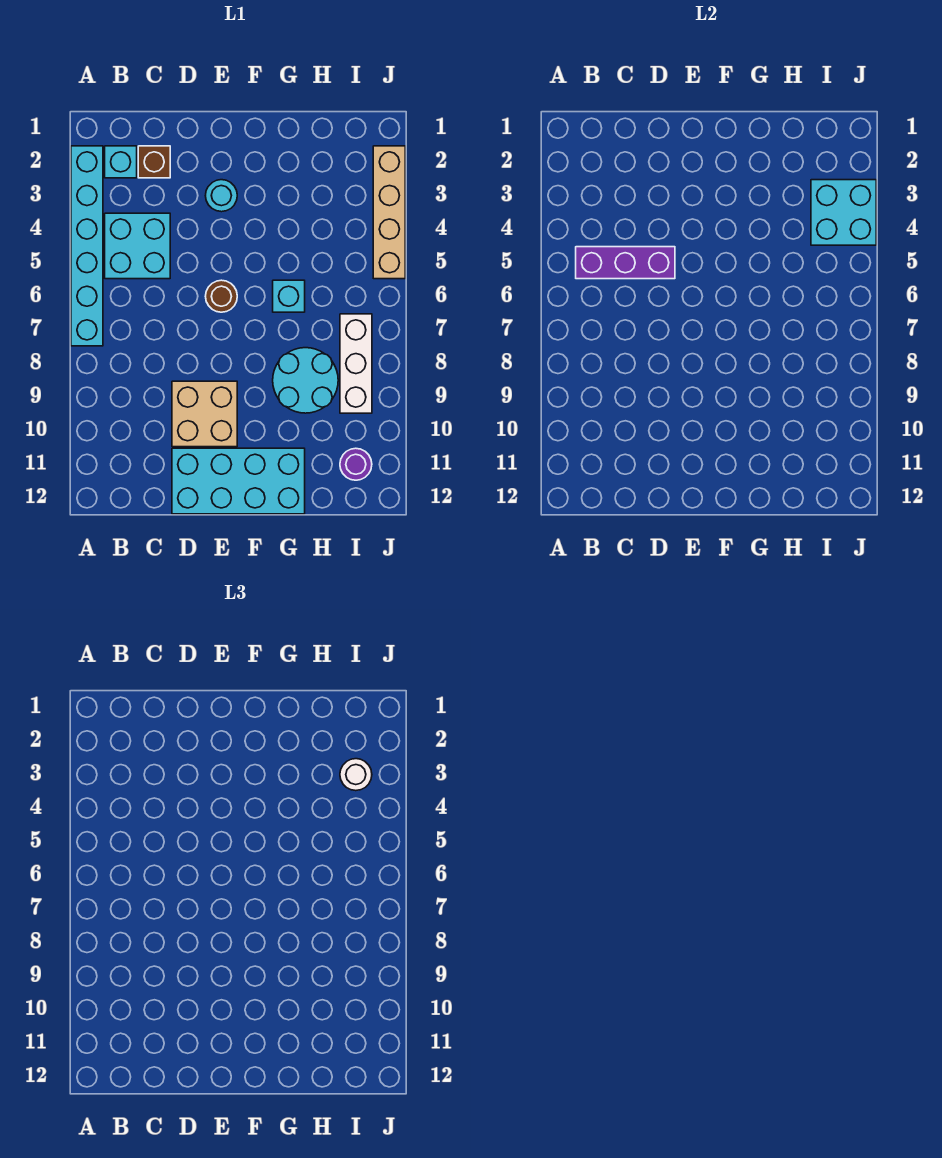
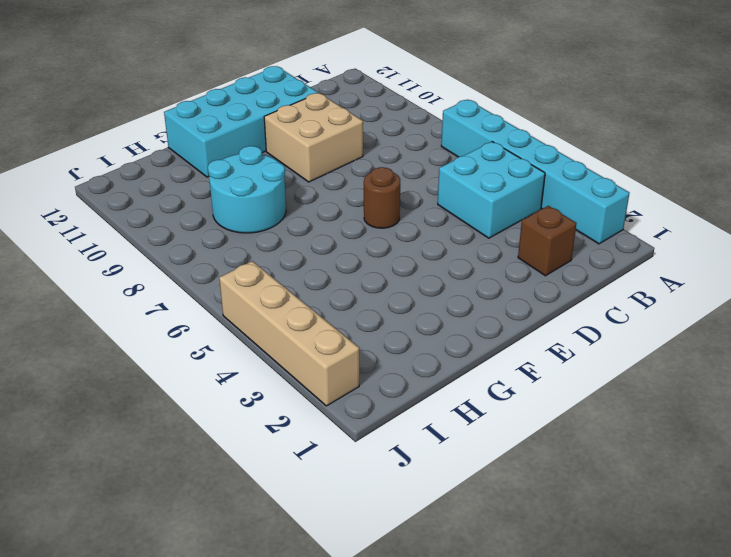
none -> cyan 1x1 brick [105,146,137,178]
none -> cyan 1x1 round brick [205,180,237,212]
none -> cyan 1x1 brick [273,280,305,312]

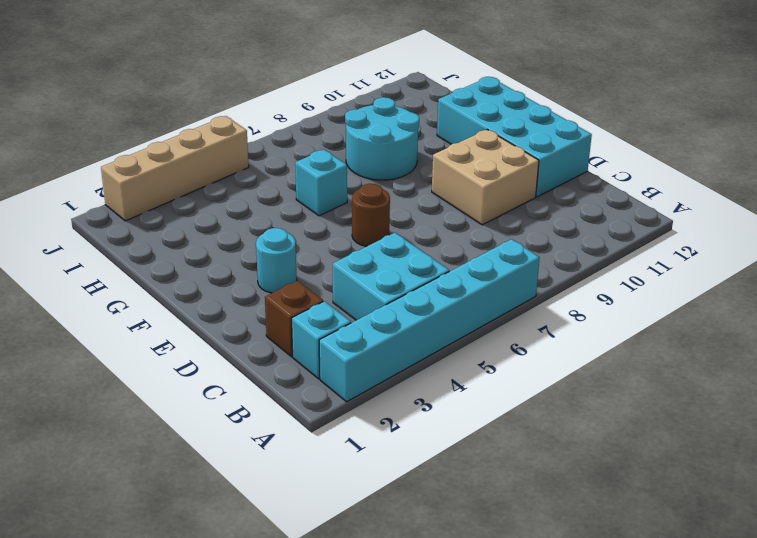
none -> white 1x3 brick [340,314,372,413]
none -> purple 1x1 round brick [340,448,372,480]
none -> purple 1x3 brick [576,247,675,279]

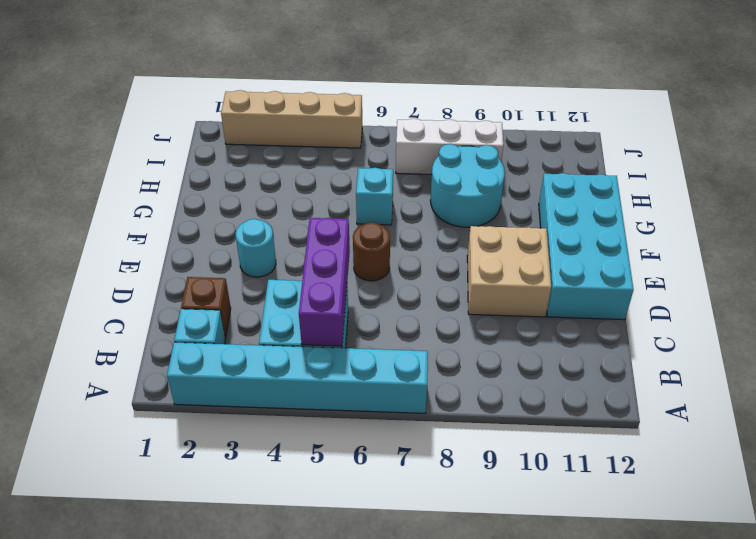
none -> purple 1x1 round brick [340,448,372,480]
none -> cyan 2x2 brick [811,180,876,245]
none -> white 1x1 round brick [340,759,372,791]

